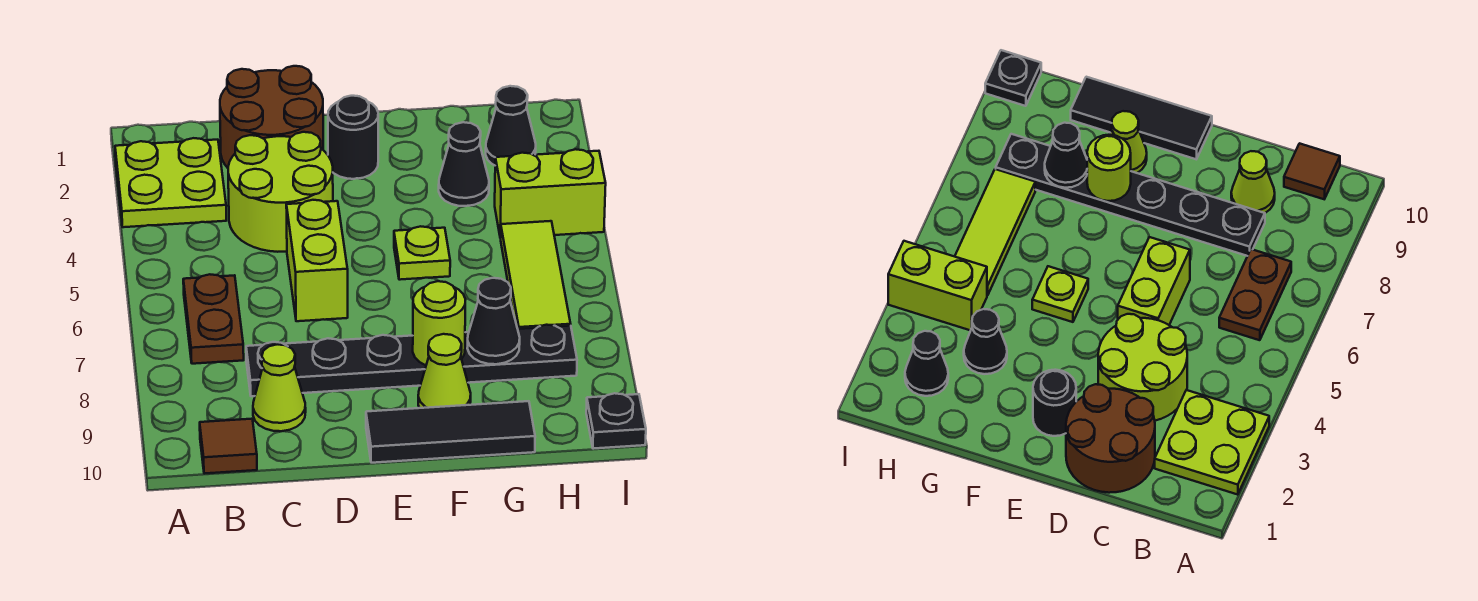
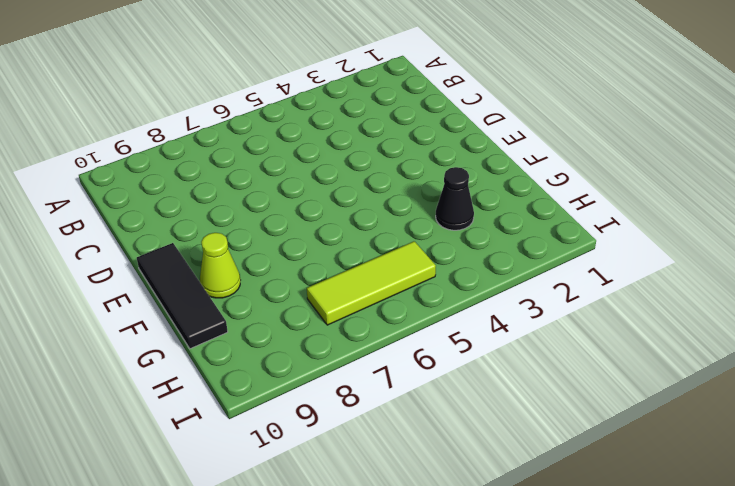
none -> lime 2x2 plate [115,138,226,227]
none -> brown 1x2 plate [183,274,244,364]
none -> brown 1x1 tile [200,419,257,474]

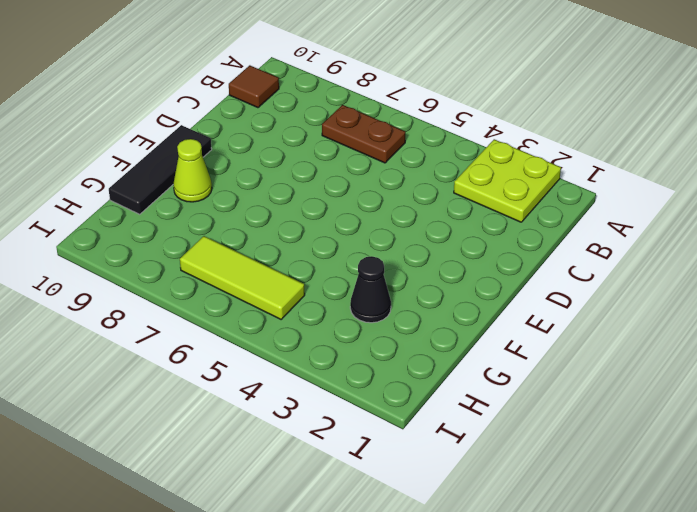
none -> brown 2x2 round brick [220,66,323,168]
none -> lime 2x2 round brick [228,132,333,252]
none -> black 1x6 plate [246,325,577,396]

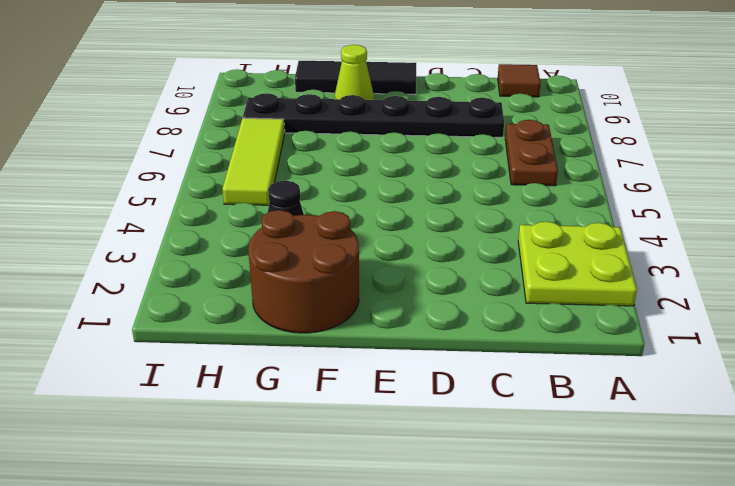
brown 2x2 round brick [248,210,359,333] -> brown 2x2 round brick moved to [220,66,323,168]
none -> lime 2x2 round brick [228,132,333,252]
none -> lime 1x1 cone [253,344,306,431]
none -> lime 1x2 brick [286,200,348,321]

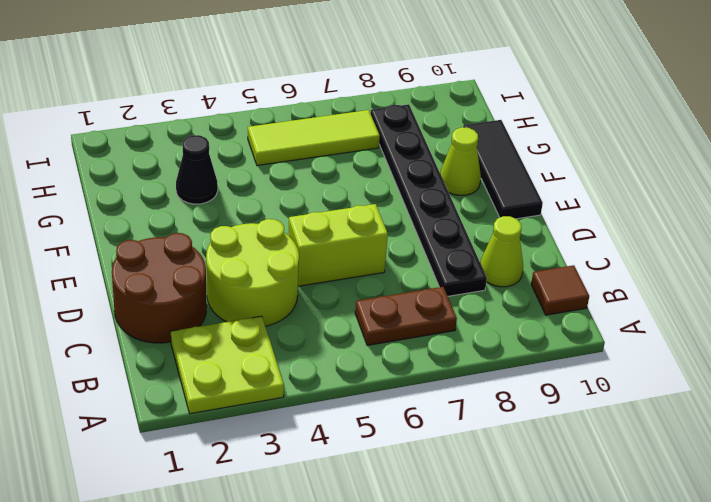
none -> black 1x1 round brick [328,96,378,179]
none -> lime 1x1 plate [394,226,450,280]
none -> black 1x1 cone [486,86,536,165]

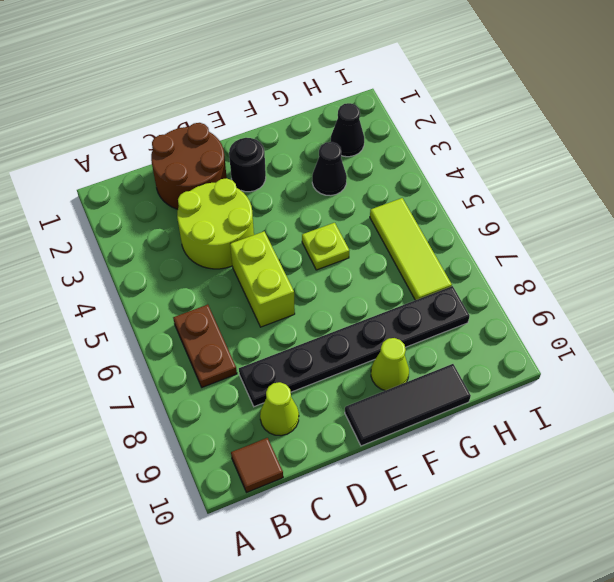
none -> lime 2x2 plate [115,138,226,227]
none -> lime 1x2 brick [495,149,606,238]
none -> black 1x1 plate [586,393,646,449]

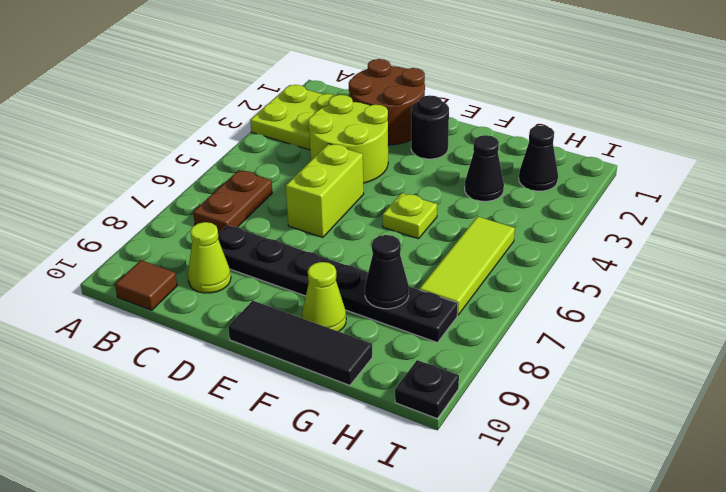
none -> lime 1x2 brick [495,149,606,238]
none -> lime 1x1 round brick [413,281,465,365]

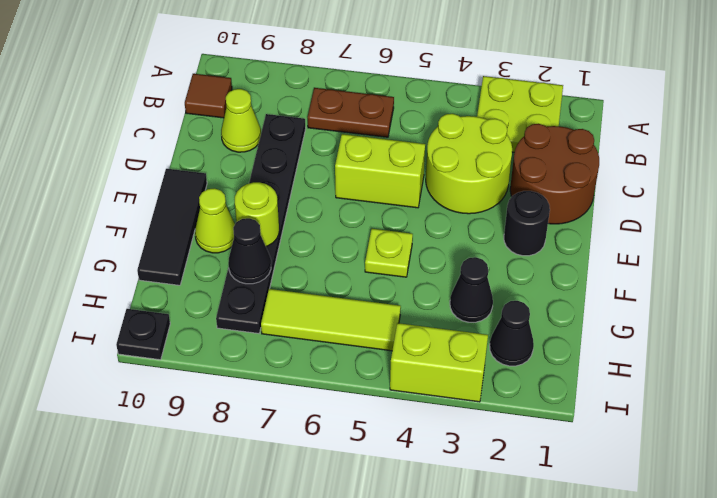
lime 1x2 brick [390,323,488,402] -> lime 1x2 brick turned to [495,149,606,238]

